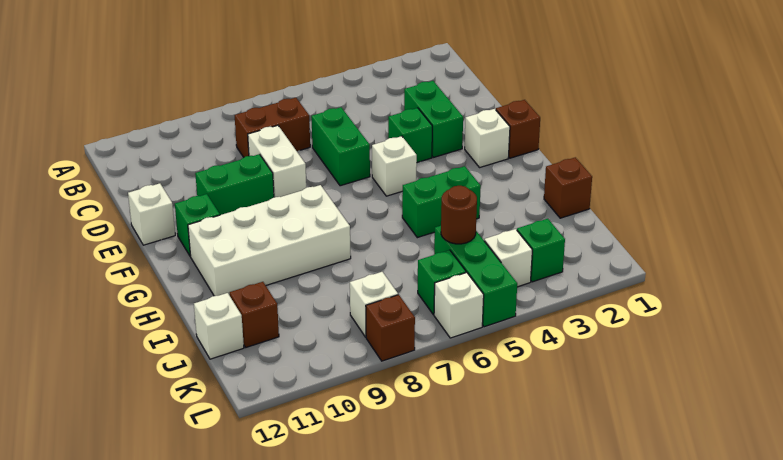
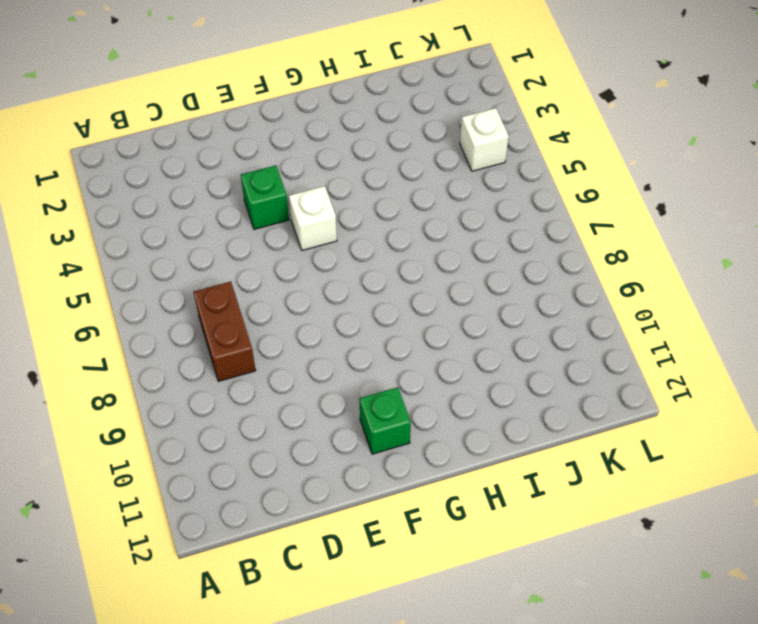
none -> green 1x2 brick [404,81,463,157]
none -> green 1x2 brick [311,107,370,186]
none -> white 1x2 brick [248,125,306,197]

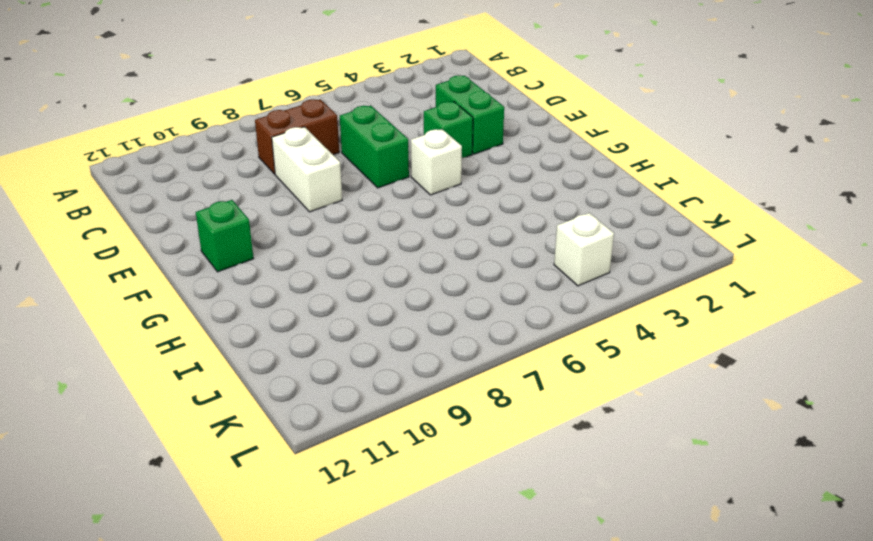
none -> green 1x2 brick [195,154,274,215]
none -> white 1x1 brick [128,183,175,245]
none -> brown 1x1 brick [496,100,540,158]

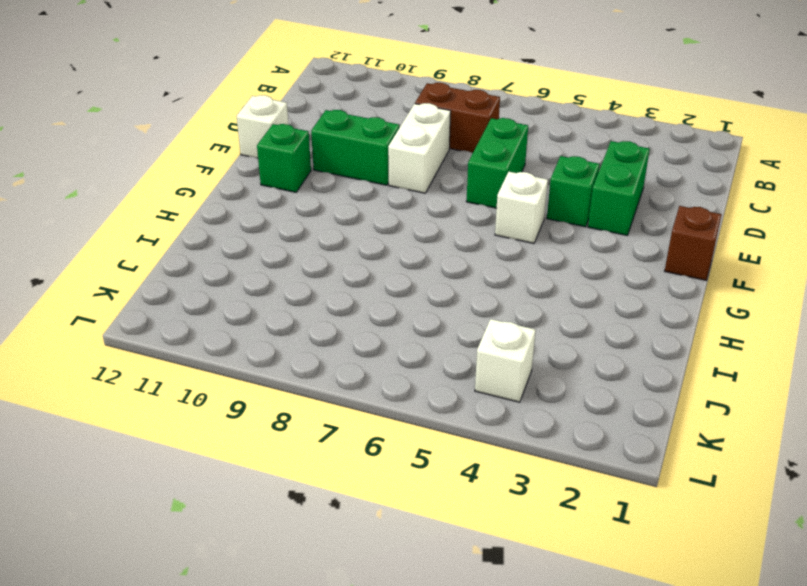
none -> white 1x1 brick [465,109,510,167]
none -> white 2x4 brick [188,185,351,296]
none -> green 1x2 brick [402,166,481,238]

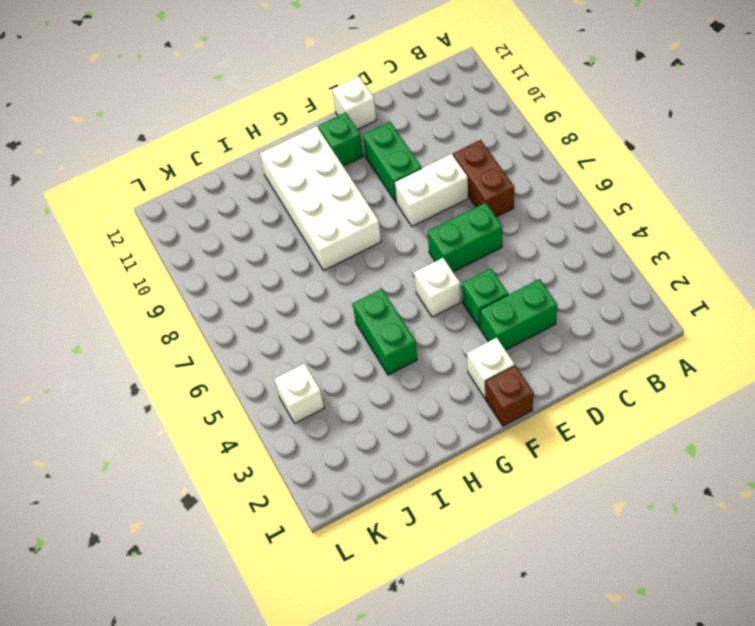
none -> brown 1x1 brick [544,157,592,218]
none -> green 1x3 brick [434,226,517,327]
none -> brown 1x1 brick [230,282,279,347]

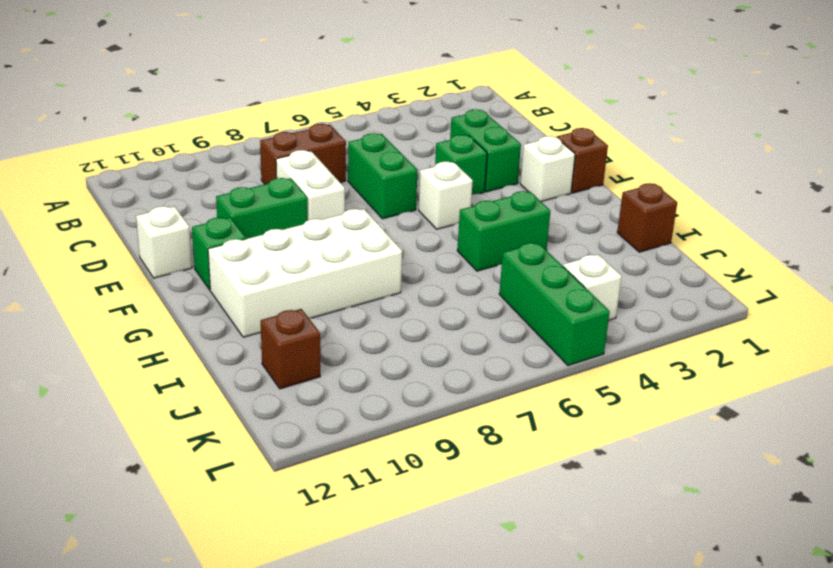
none -> white 1x1 brick [194,293,244,359]
none -> green 1x1 brick [517,219,565,282]
none -> green 1x1 brick [418,250,466,315]

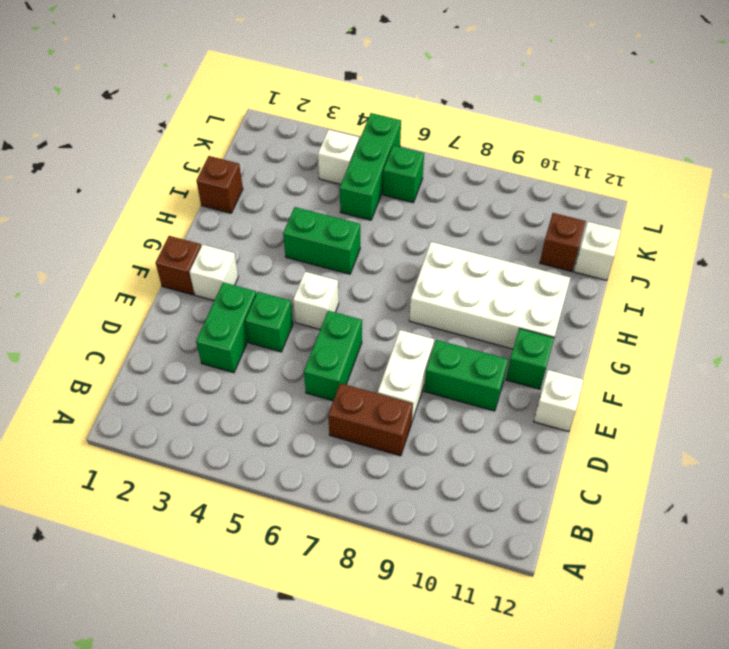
none -> green 1x1 brick [517,219,565,282]
none -> white 1x1 brick [350,272,398,337]
none -> white 1x1 brick [434,273,484,338]

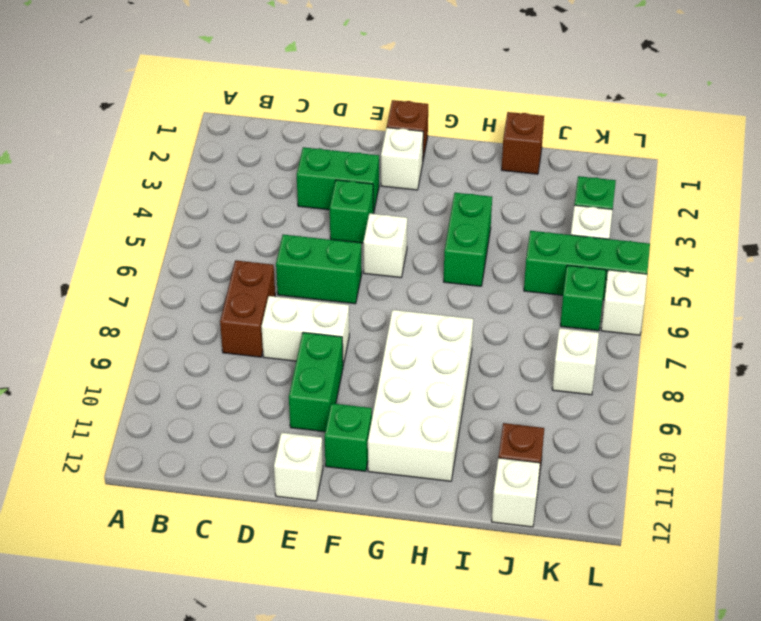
none -> brown 1x1 brick [366,295,415,361]
none -> brown 1x1 round brick [441,186,477,244]

